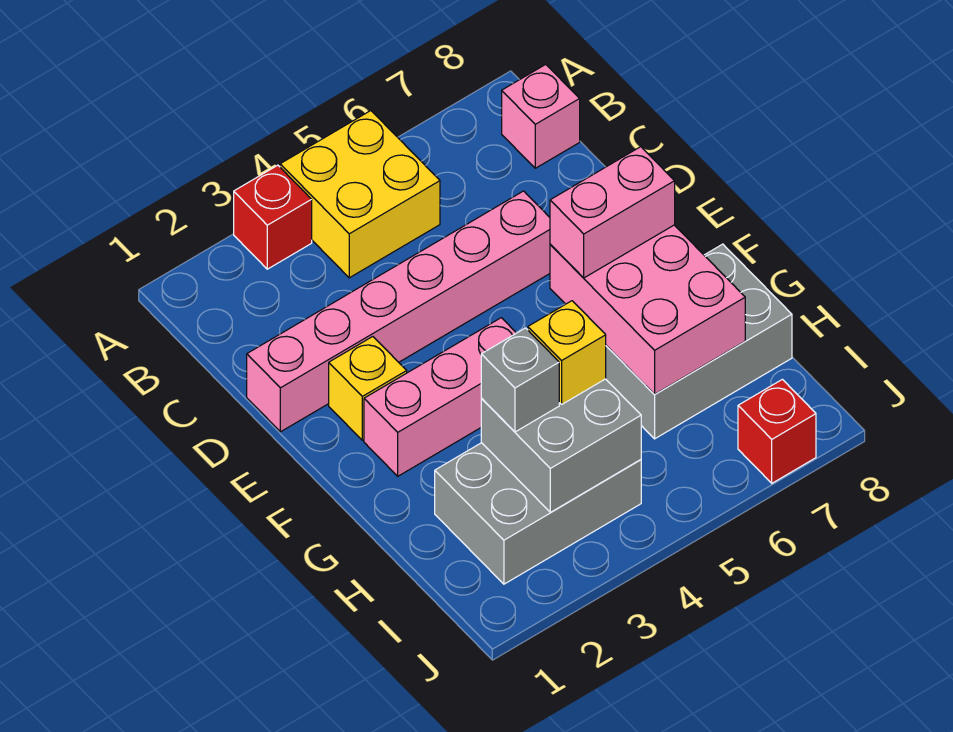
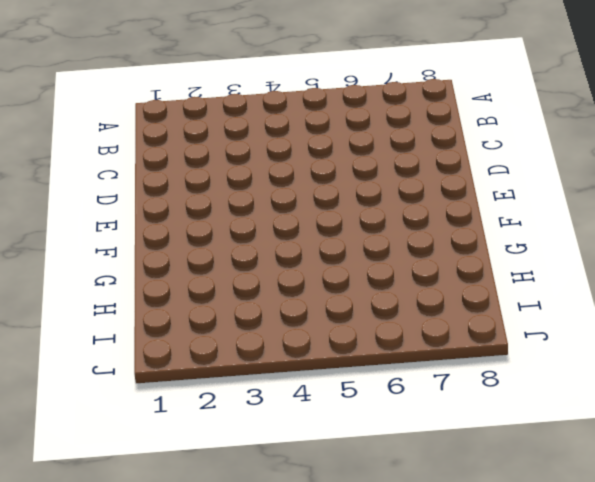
none -> red 1x1 brick [234,165,312,269]
none -> yellow 2x2 brick [280,111,440,278]
none -> pink 1x1 brick [502,64,580,168]

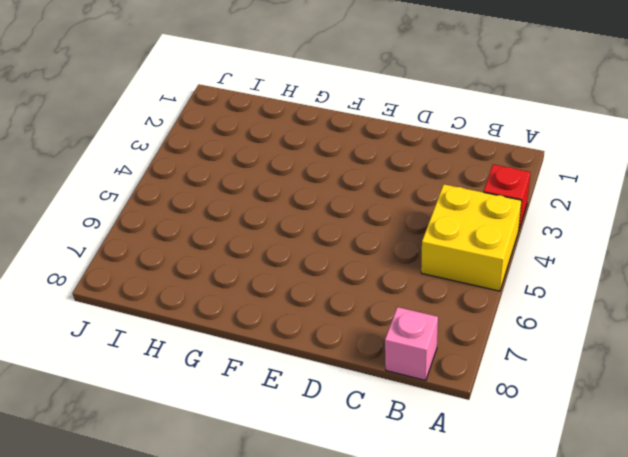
none -> pink 1x6 brick [247,191,550,432]
none -> yellow 1x1 brick [329,337,407,440]
none -> pink 1x3 brick [364,318,516,476]

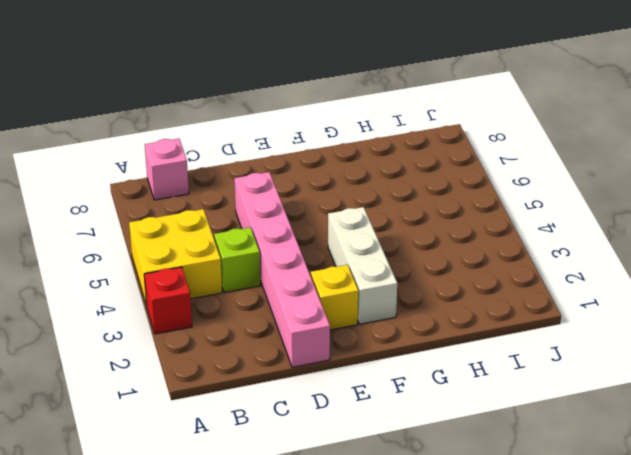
lime 1x1 brick [214,227,260,293] -> none
white 1x3 brick [328,207,397,324] -> pink 1x3 brick [364,318,516,476]
none -> grey 2x3 brick [606,244,792,439]
none -> grey 2x3 brick [435,443,641,584]
none -> red 1x1 brick [738,379,816,483]

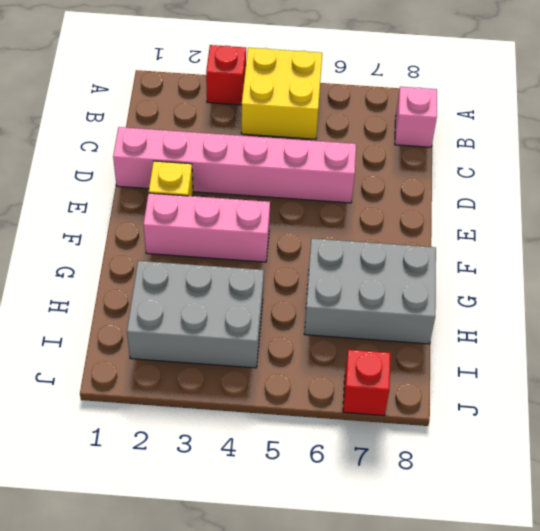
none -> pink 2x3 brick [550,225,745,394]
none -> grey 2x2 brick [481,379,641,512]
none -> pink 1x2 brick [550,147,675,278]

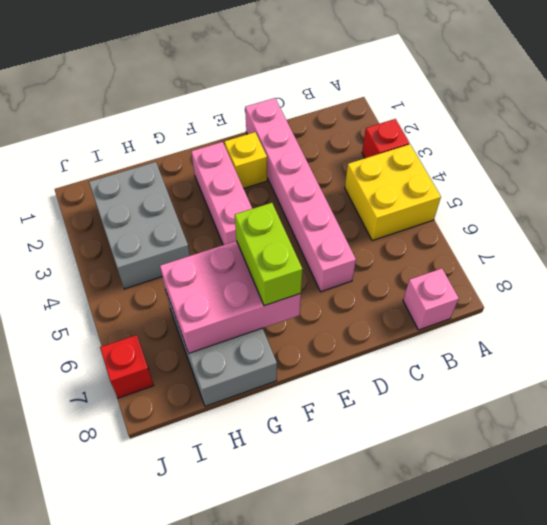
lime 1x2 brick [235,203,302,306] -> pink 1x2 brick [550,147,675,278]
none -> grey 2x2 brick [481,379,641,512]
none -> grey 1x1 brick [481,328,559,432]
none -> yellow 1x1 brick [528,301,606,404]

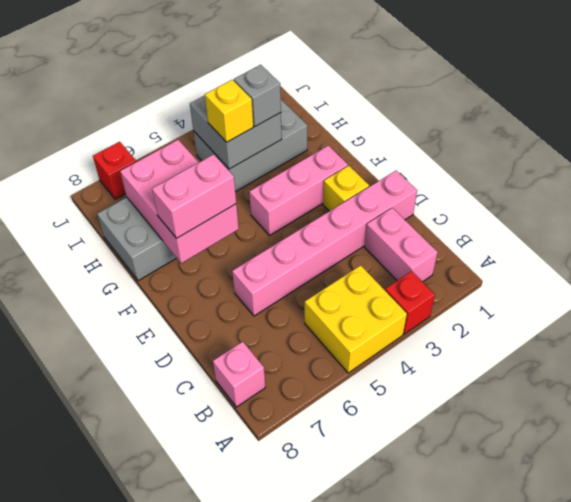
pink 1x2 brick [365,208,438,282] -> none

